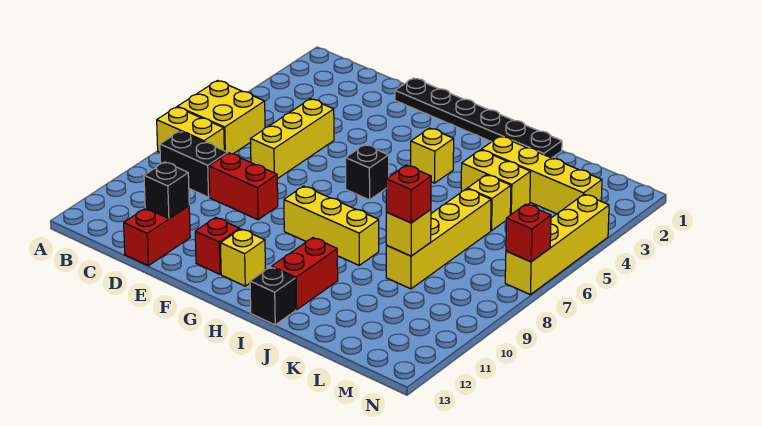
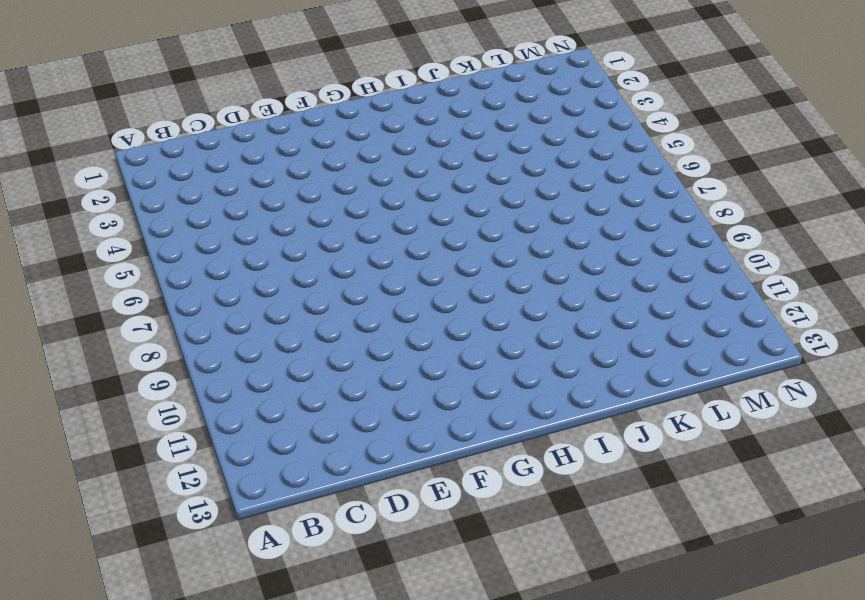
none -> yellow 2x2 brick [177,81,265,154]
none -> yellow 1x2 brick [157,107,224,152]
none -> black 1x2 brick [160,131,228,197]

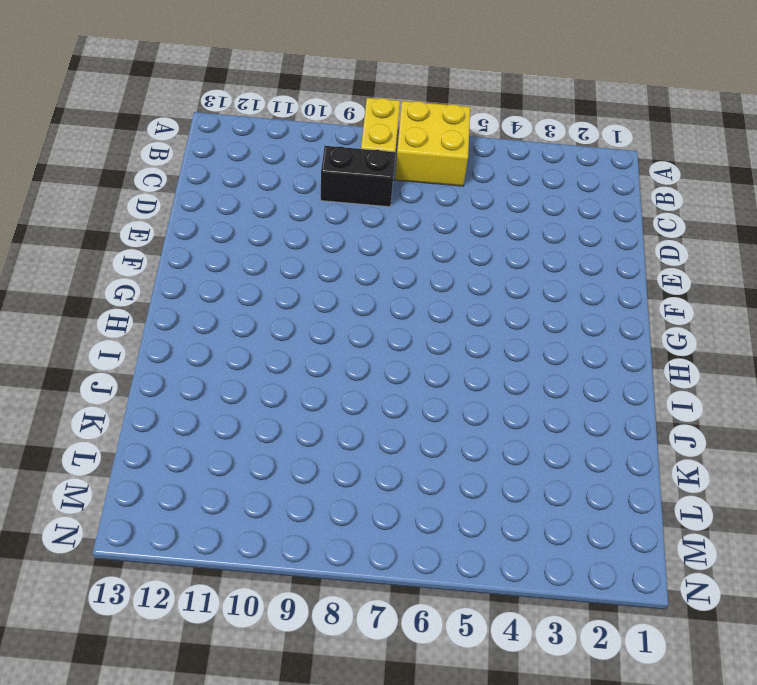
black 1x2 brick [321,146,395,207] -> black 1x2 brick turned to [160,131,228,197]
none -> yellow 1x3 brick [250,99,334,179]
none -> red 1x2 brick [209,153,278,220]
none -> red 1x2 brick [124,206,190,266]

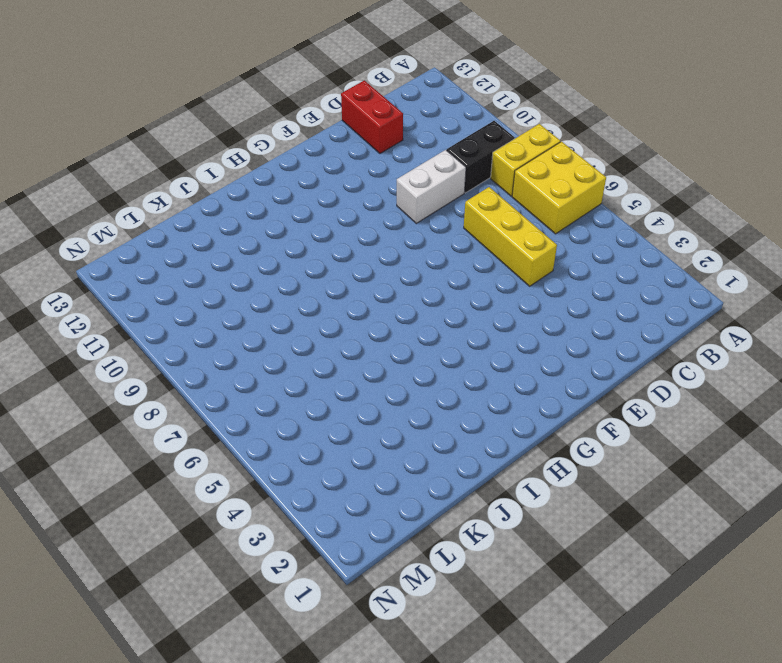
white 1x2 brick [397,150,466,223] -> red 1x2 brick [209,153,278,220]
none -> black 1x6 plate [395,78,562,158]
none -> red 1x1 brick [195,218,240,274]
none -> black 1x1 brick [345,145,389,200]

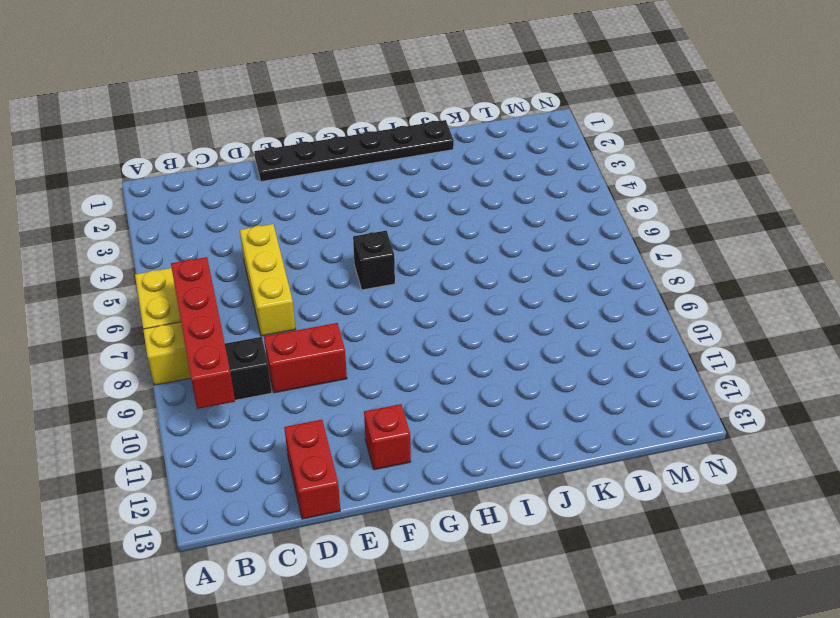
red 1x4 brick [171,257,235,409] -> none
none -> yellow 1x3 brick [284,186,379,265]
none -> yellow 1x1 brick [220,229,265,286]
none -> yellow 1x1 brick [411,128,454,183]

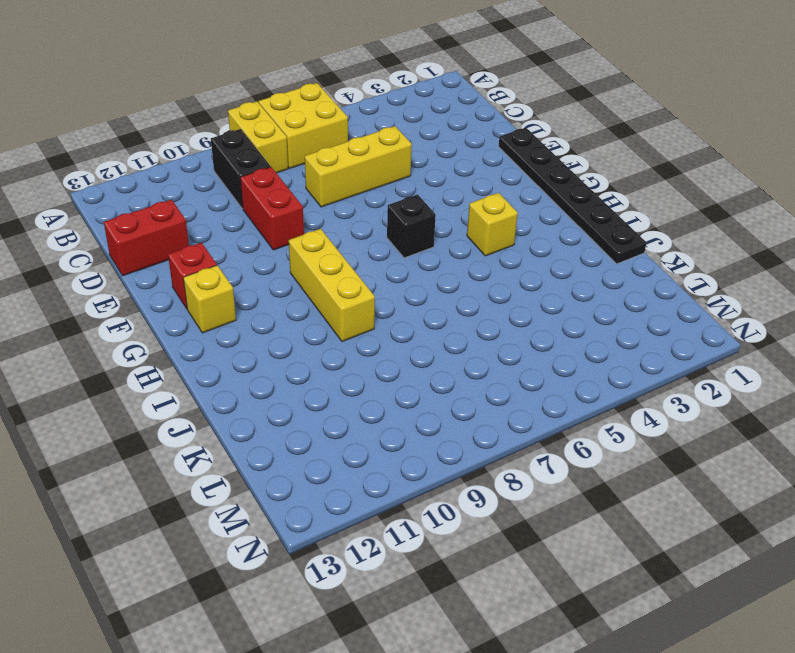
none -> red 1x2 brick [272,238,338,310]
none -> black 1x1 brick [250,267,296,325]
none -> yellow 1x4 brick [481,136,602,214]

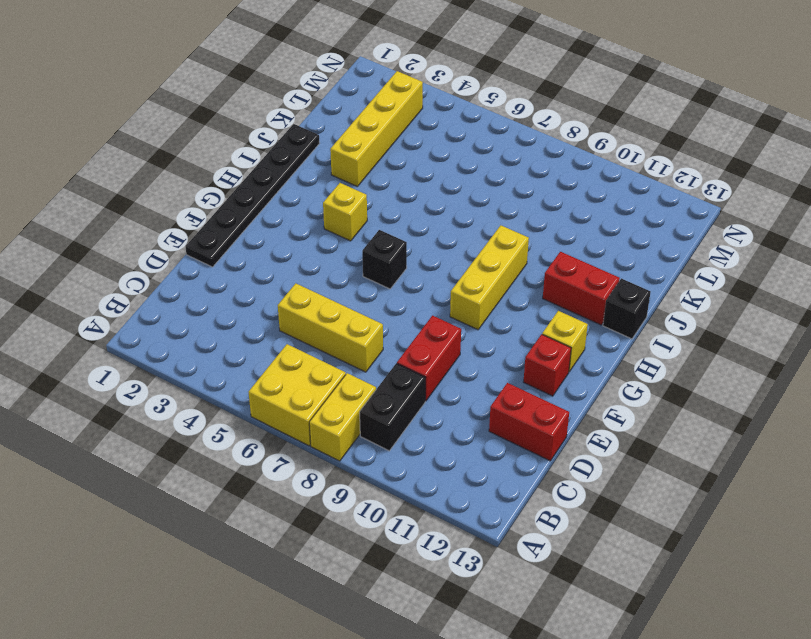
none -> yellow 1x2 brick [461,150,531,215]
none -> yellow 1x1 brick [467,175,511,231]
none -> yellow 1x4 brick [386,189,491,289]

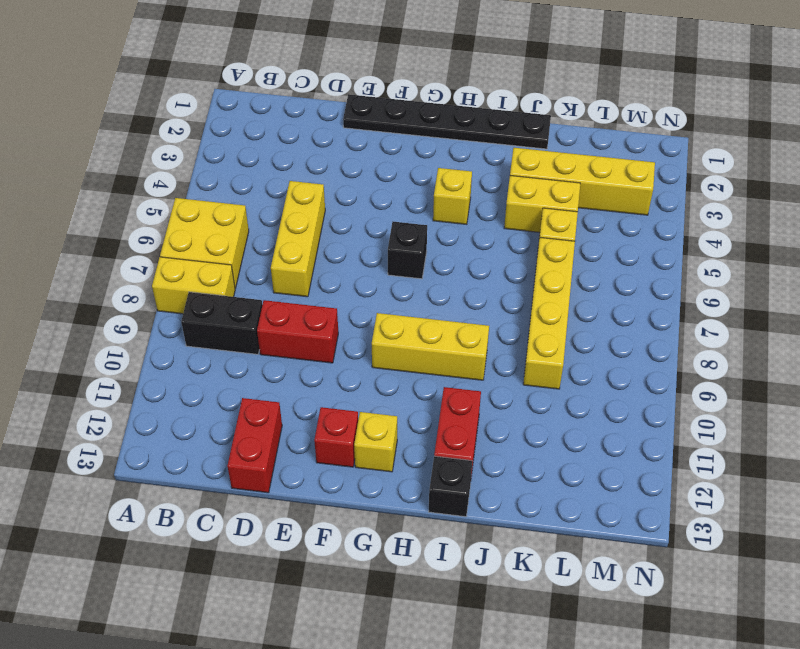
none -> yellow 1x4 brick [505,194,609,295]
none -> black 1x1 brick [144,162,189,219]
none -> yellow 1x1 brick [386,210,431,256]

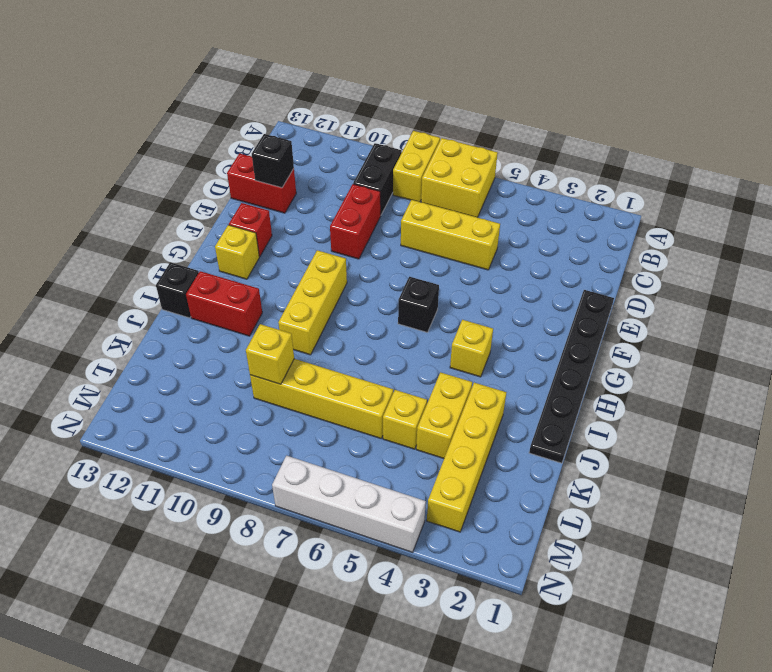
white 1x4 brick [272,456,426,552] -> yellow 1x4 brick [505,194,609,295]
none -> red 1x1 brick [506,204,551,262]
none -> red 1x1 brick [386,165,431,223]

